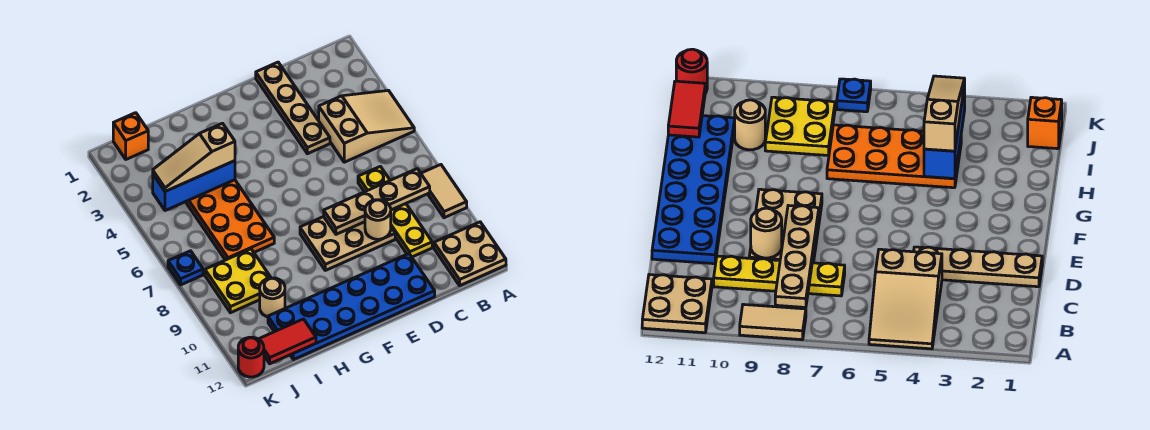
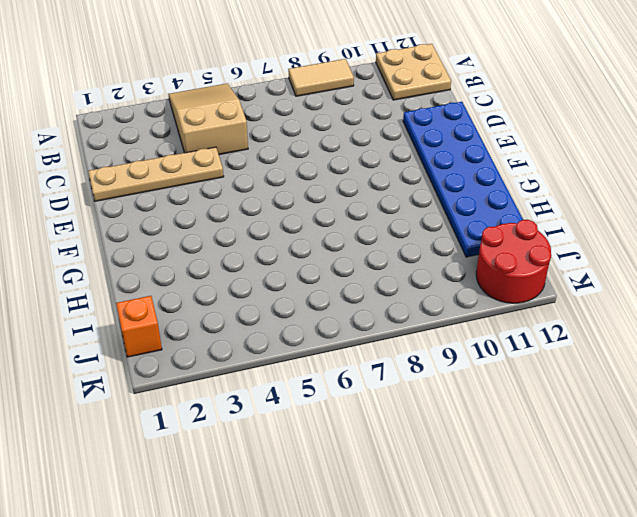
red 2x2 round brick [476,220,551,303] -> red 1x1 round brick [238,337,264,377]
none -> yellow 1x4 plate [358,166,432,257]
none -> tan 2x3 plate [300,217,395,270]
none -> orange 2x4 plate [186,180,274,260]

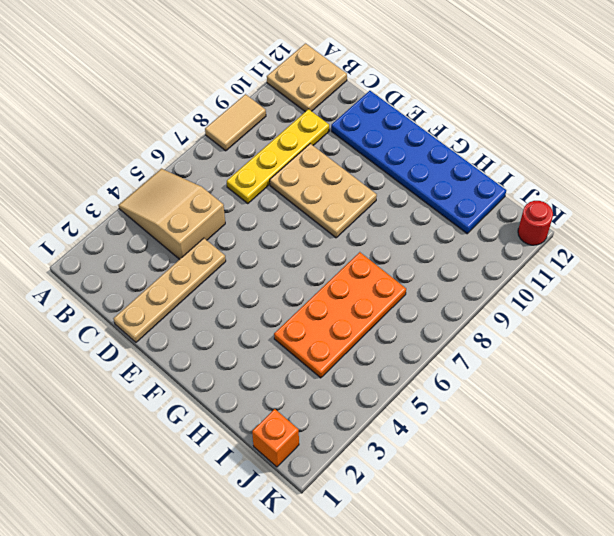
none -> yellow 2x2 plate [205,249,271,313]
none -> tan 1x1 round brick [260,278,285,317]
none -> blue 1x1 plate [168,251,203,285]

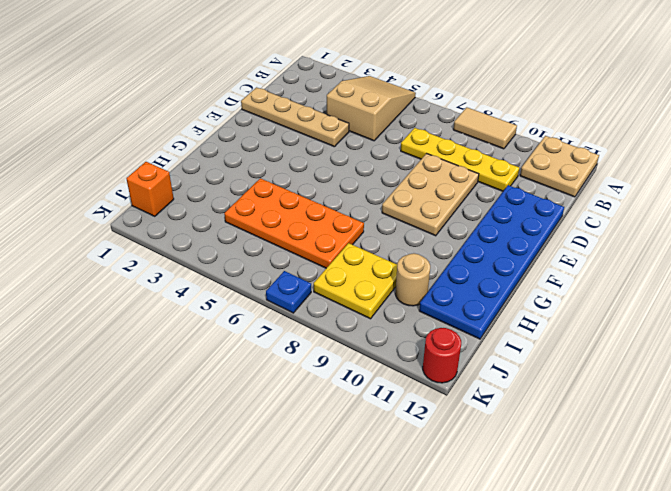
none -> tan 1x4 plate [324,169,430,234]
none -> tan 1x1 round brick [365,200,391,239]
none -> blue 1x3 brick [153,161,235,211]

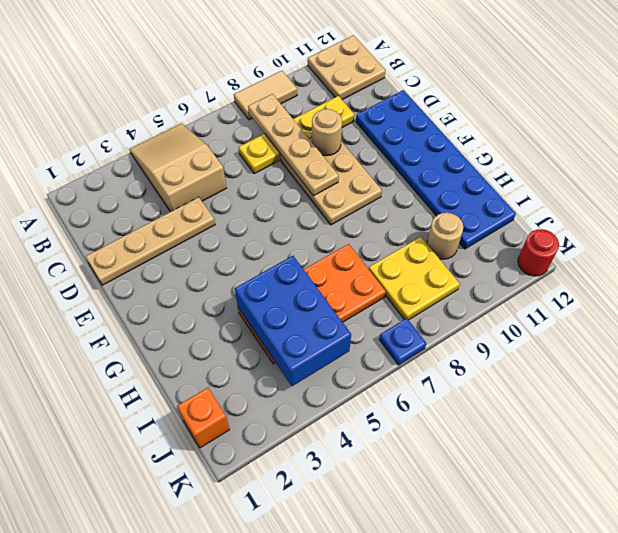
blue 2x3 brick [235,256,351,386] -> blue 1x3 brick [153,161,235,211]
none -> red 1x2 tile [259,319,316,364]
none -> tan 1x3 slope [153,123,235,191]

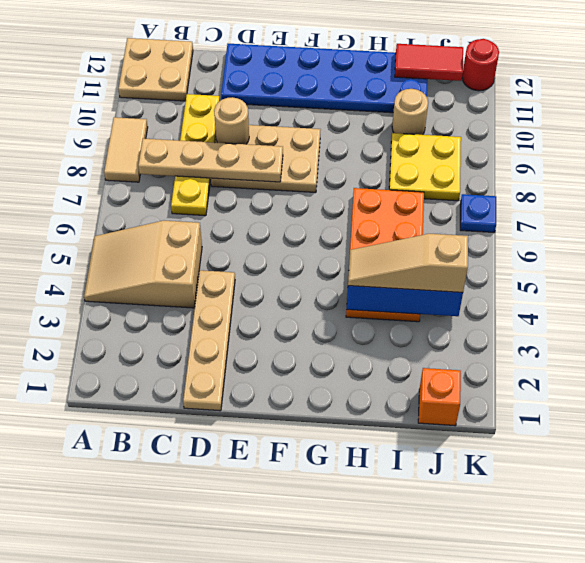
tan 1x3 slope [348,234,468,292] -> tan 1x3 slope turned to [153,123,235,191]

